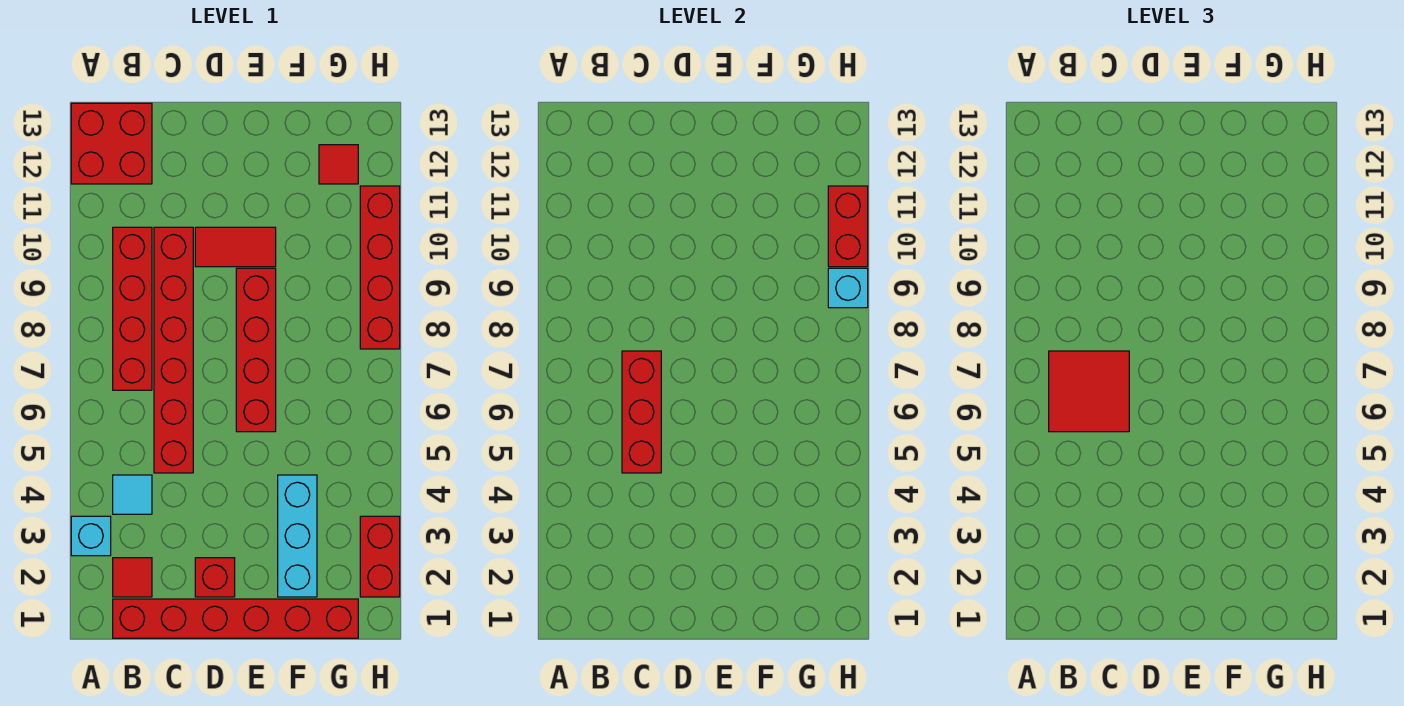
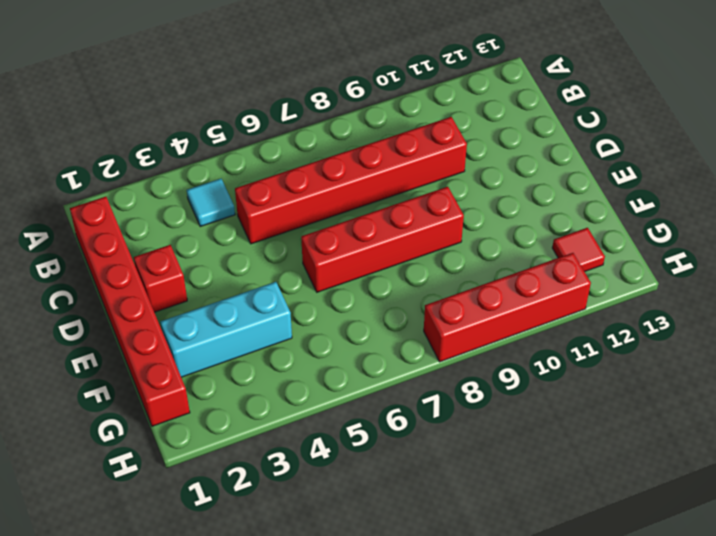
none -> cyan 1x1 brick [71,516,111,556]
none -> red 2x2 brick [71,103,152,184]
none -> red 1x1 tile [113,558,152,597]

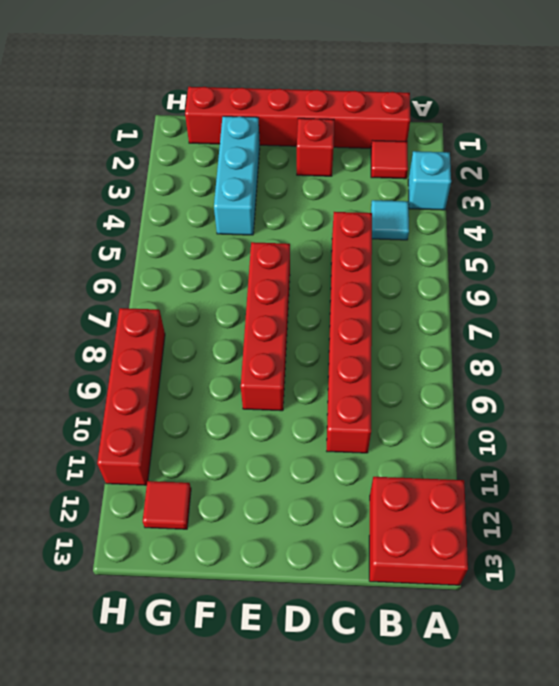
none -> red 1x4 brick [113,227,152,390]
none -> red 1x2 tile [195,227,276,267]
none -> red 1x2 brick [360,516,400,597]

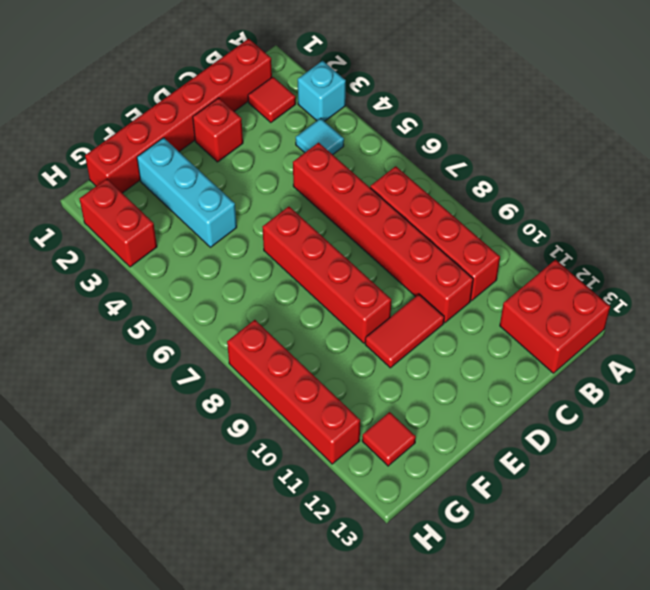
none -> red 1x3 brick [622,351,661,473]
none -> cyan 1x1 brick [828,268,868,308]
none -> red 1x2 brick [828,186,868,267]

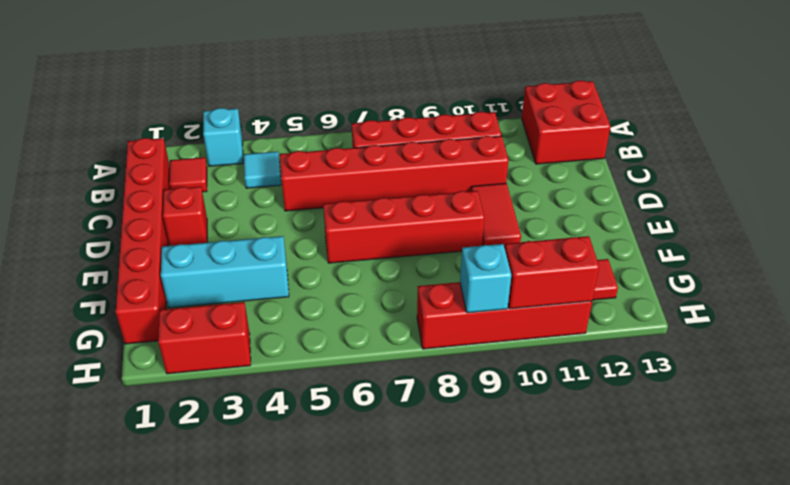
none -> red 1x3 brick [622,351,661,473]
none -> red 2x2 tile [1049,351,1129,432]

